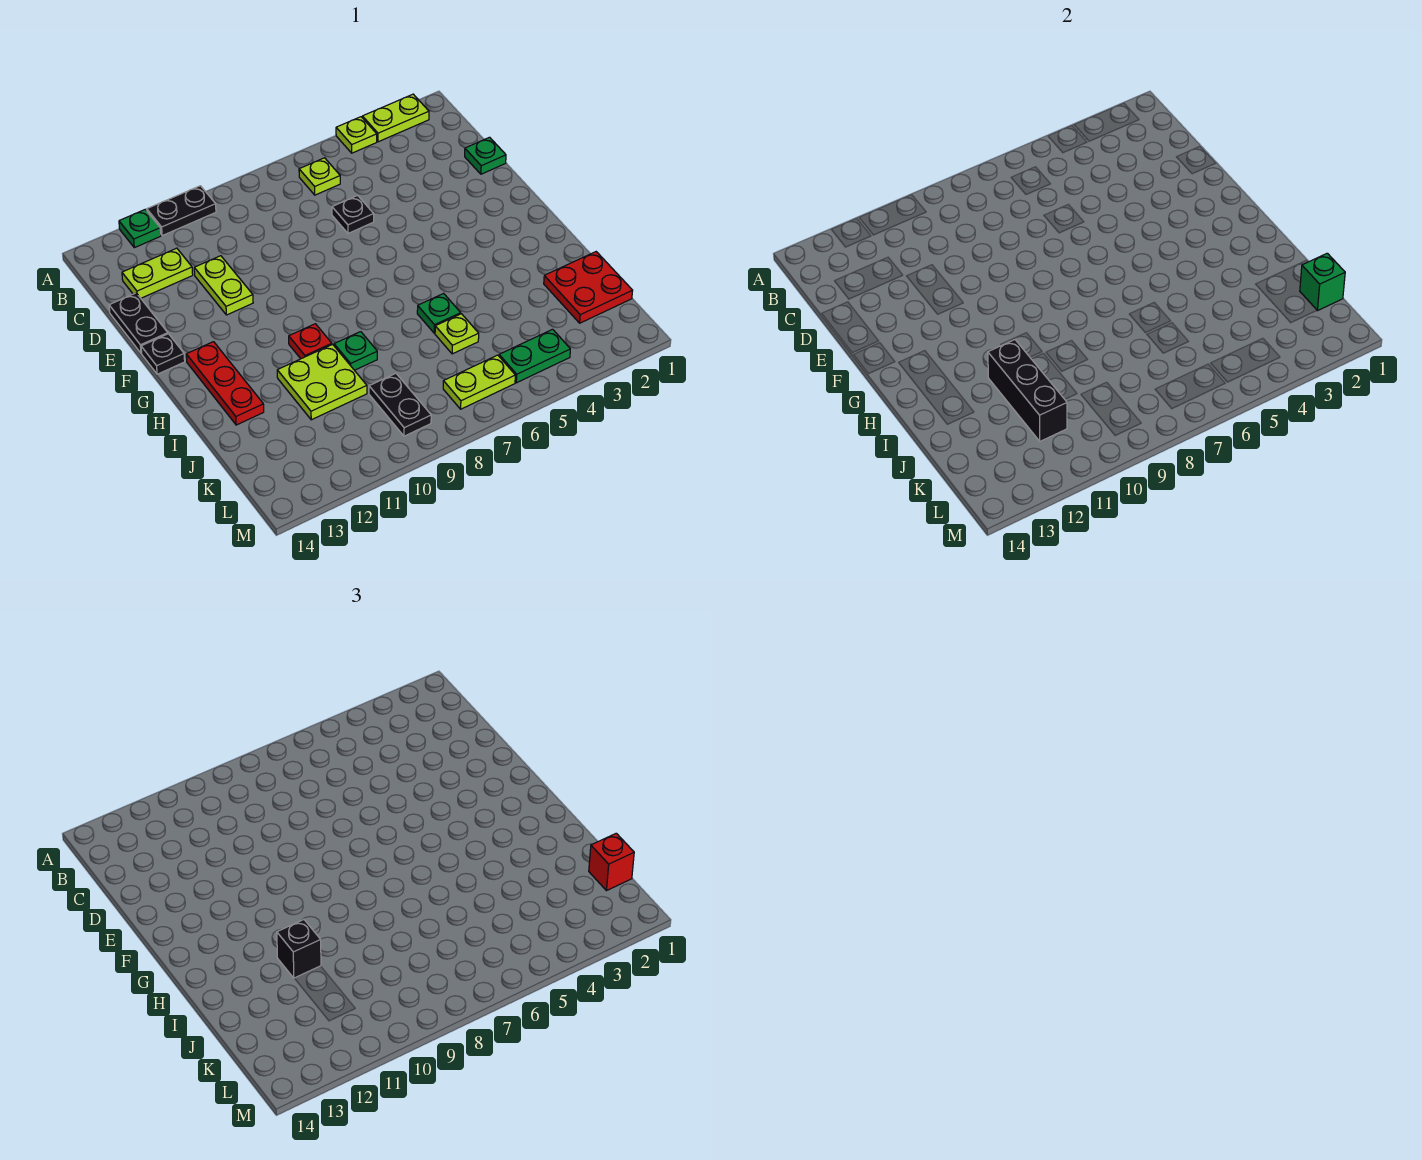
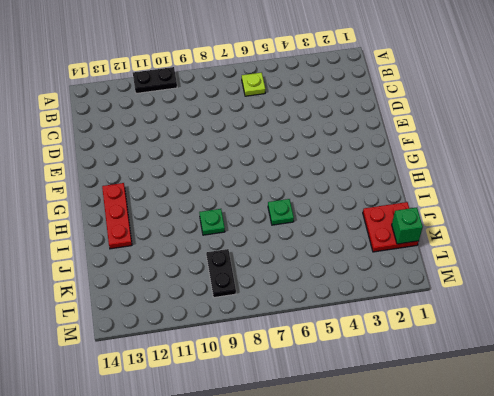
none -> lime 1x2 plate [362,94,429,142]
none -> lime 1x1 plate [336,117,377,153]
none -> green 1x1 plate [119,209,161,248]

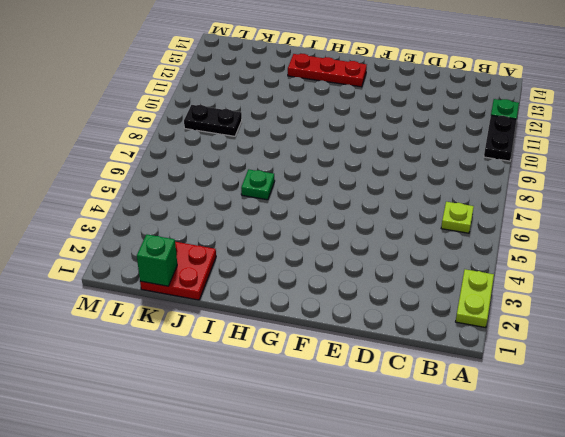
none -> lime 1x1 plate [336,117,377,153]
none -> lime 1x2 plate [122,248,193,298]
none -> green 1x1 plate [465,137,506,174]

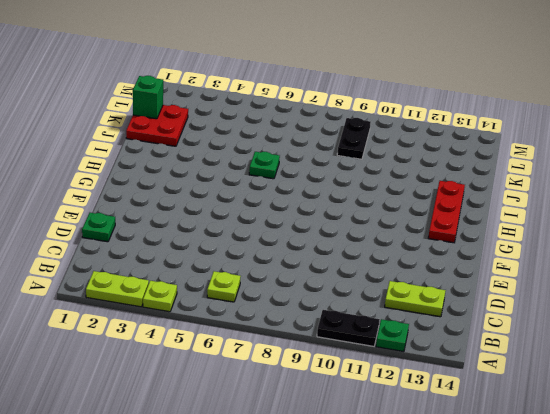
none -> black 1x1 plate [332,196,374,233]
none -> lime 1x2 plate [194,256,253,315]
none -> black 1x2 plate [109,293,168,353]

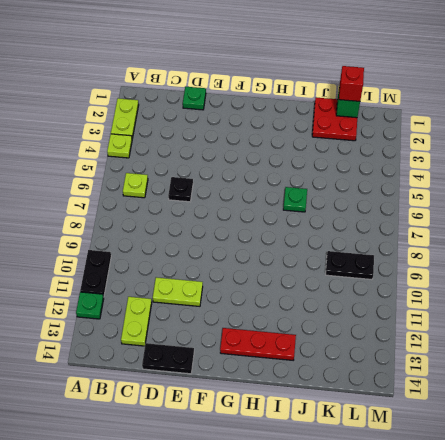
none -> black 1x1 plate [141,334,185,374]
none -> red 1x1 plate [289,324,332,359]
none -> green 1x1 plate [334,332,377,370]

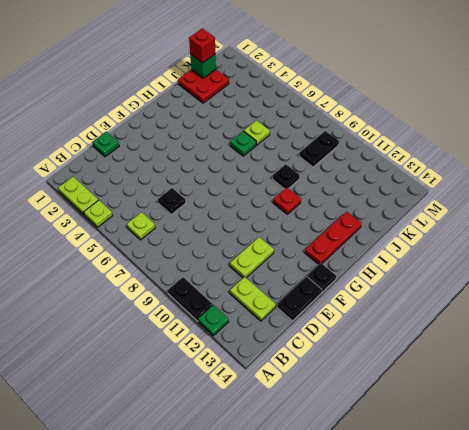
black 1x1 plate [273,164,300,189] -> green 1x1 plate [334,332,377,370]
none -> lime 2x2 plate [277,344,367,420]
none -> green 1x2 plate [499,329,570,383]
none -> lime 1x2 plate [443,355,515,409]

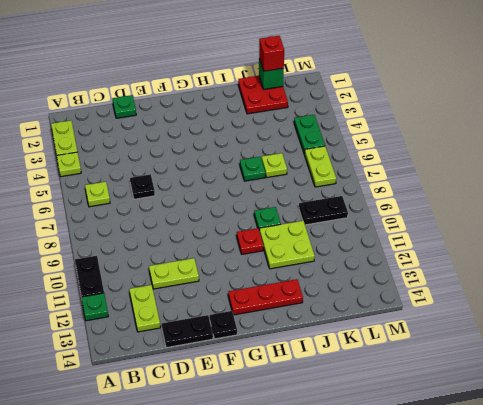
none -> black 1x3 brick [988,340,1067,441]
none -> black 1x1 brick [277,920,321,978]

